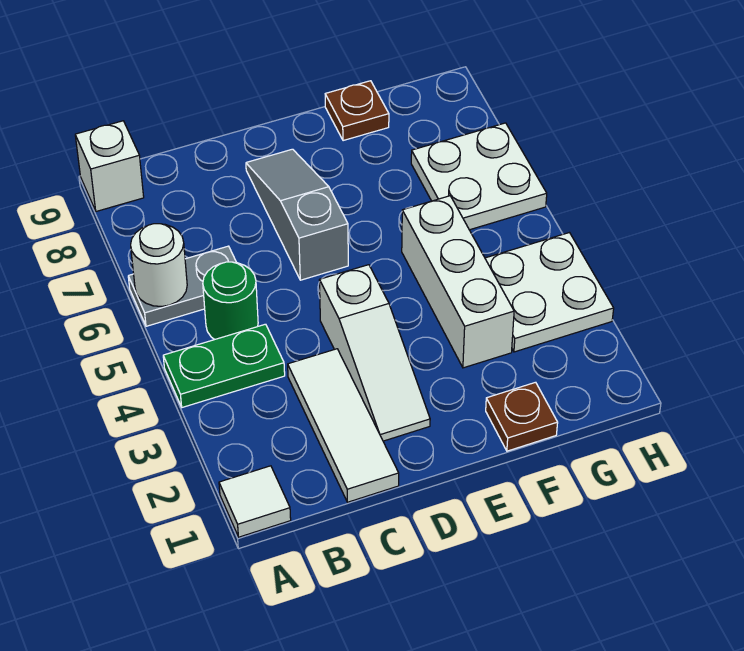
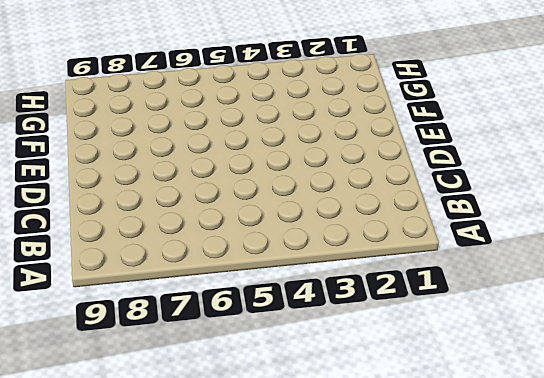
none -> white 1x1 tile [219,466,291,537]
none -> green 1x2 plate [163,324,285,407]
none -> grey 1x2 plate [128,246,237,326]

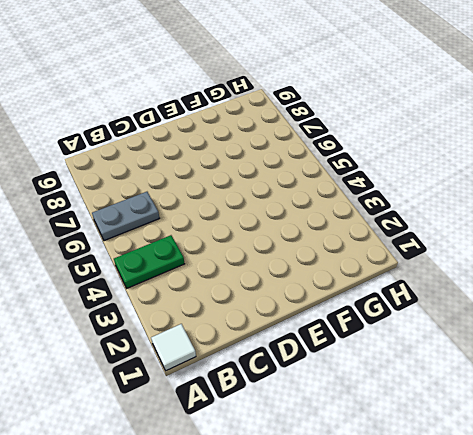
none -> white 1x1 brick [75,121,144,211]
none -> green 1x1 round brick [203,262,258,340]
none -> white 1x3 tile [288,349,399,502]

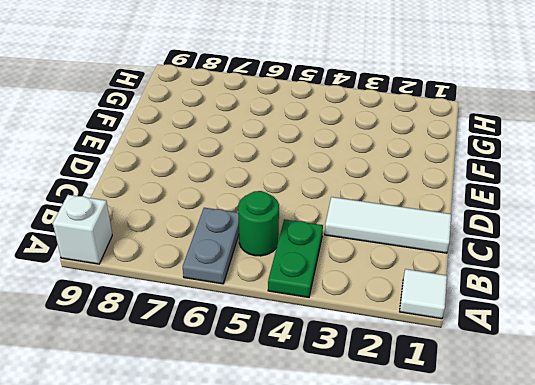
none -> white 1x3 slope [319,265,430,441]
none -> grey 1x3 slope [246,149,348,280]
none -> brown 1x1 plate [486,382,558,451]

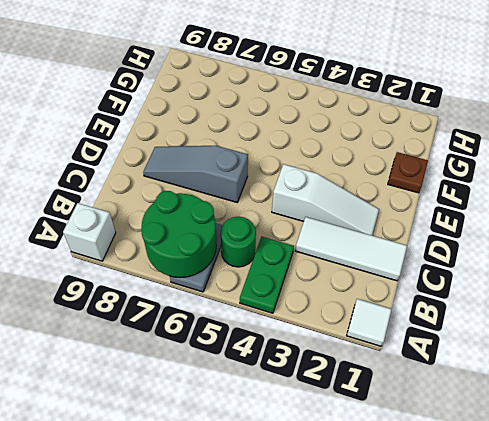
green 2x2 round brick [142,191,217,277] -> white 1x1 round brick [131,224,187,306]
none -> white 1x3 brick [402,196,514,368]
none -> brown 1x1 plate [325,81,389,141]
none -> white 2x2 plate [485,233,614,352]

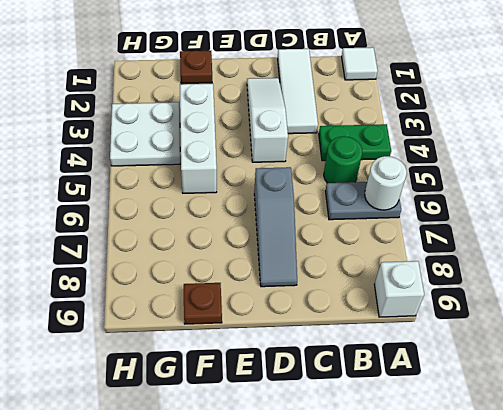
none -> white 2x2 plate [411,123,547,230]

